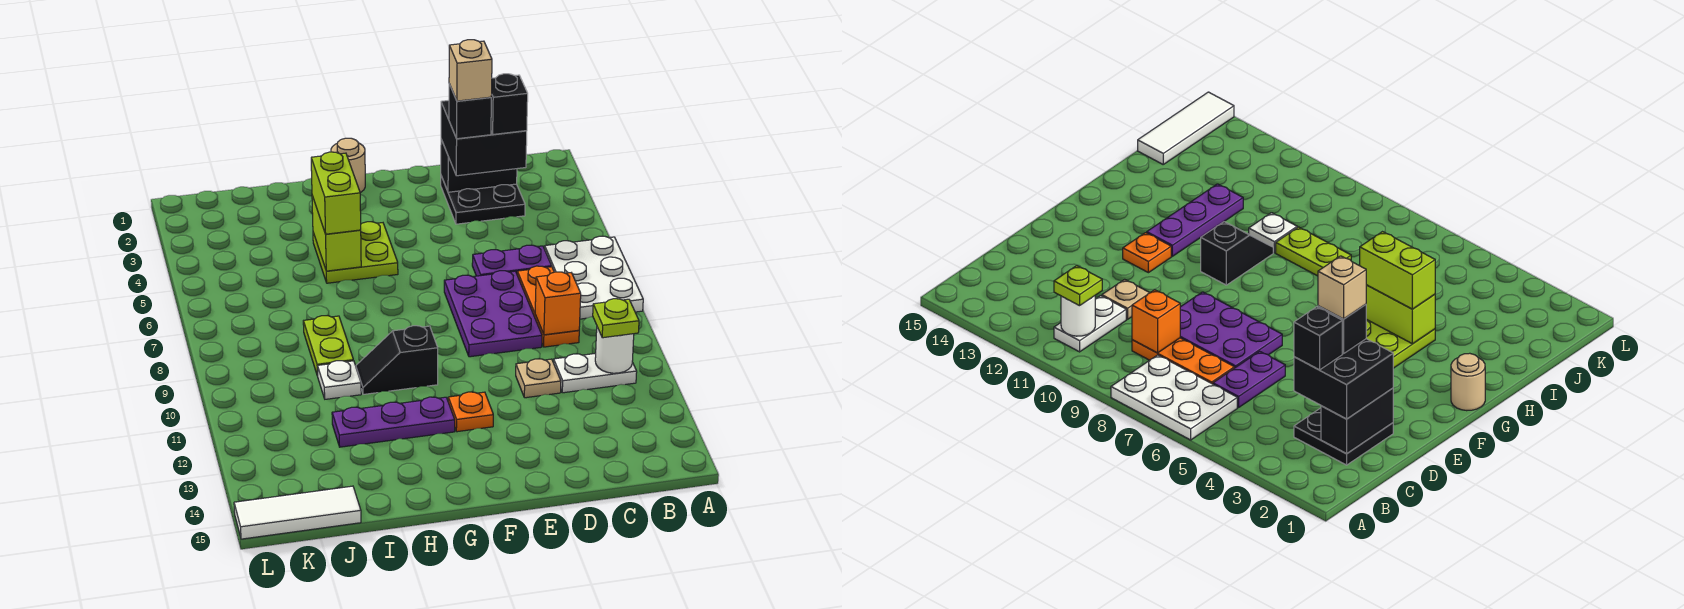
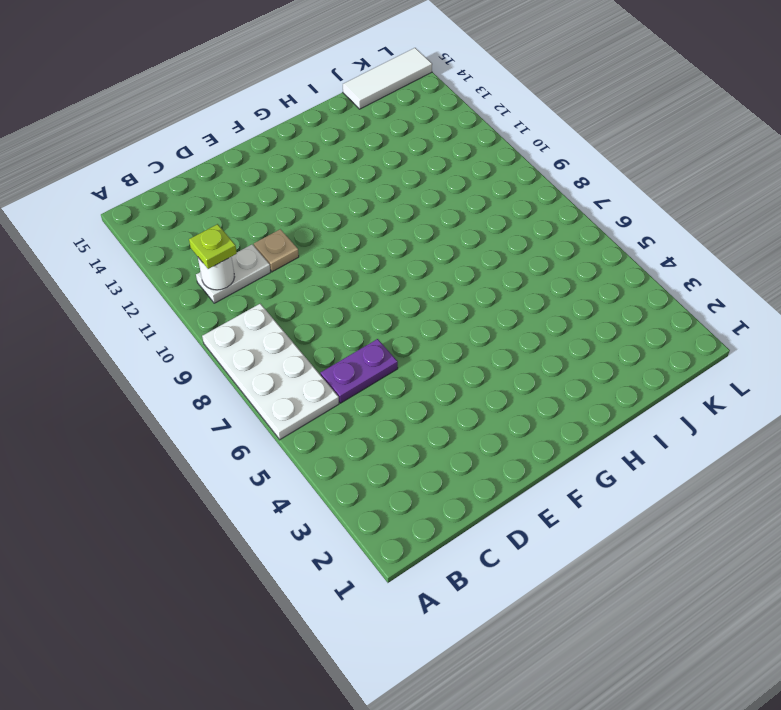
white 2x4 plate [202,304,339,440] -> white 2x3 plate [545,236,643,319]
none -> black 2x2 plate [441,176,525,224]
none -> orange 1x3 plate [517,266,579,347]
none -> purple 2x3 plate [444,271,542,357]

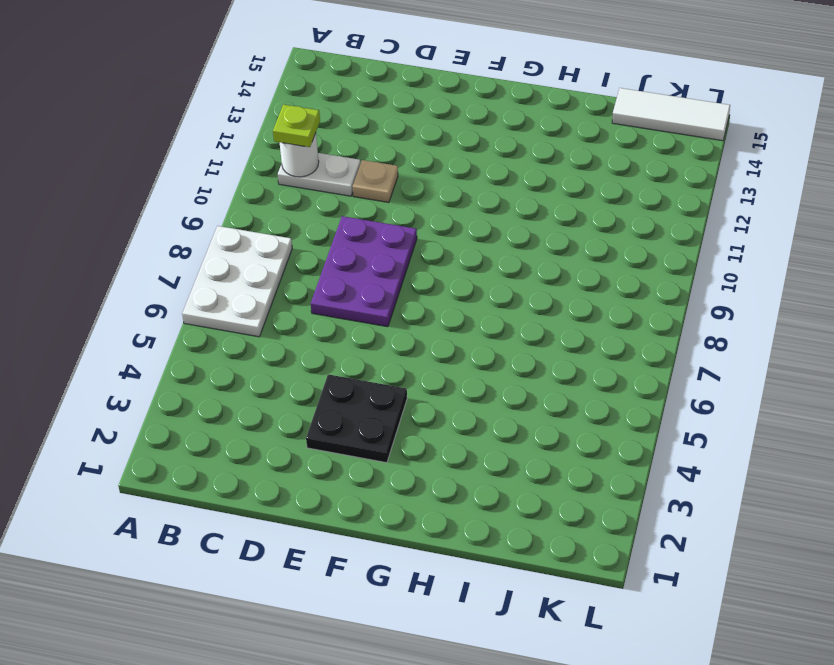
black 2x2 plate [306,374,407,463] -> black 2x2 plate moved to [441,176,525,224]
none -> purple 1x2 plate [472,245,551,276]
none -> orange 1x3 plate [517,266,579,347]
none -> orange 1x1 plate [448,392,493,432]

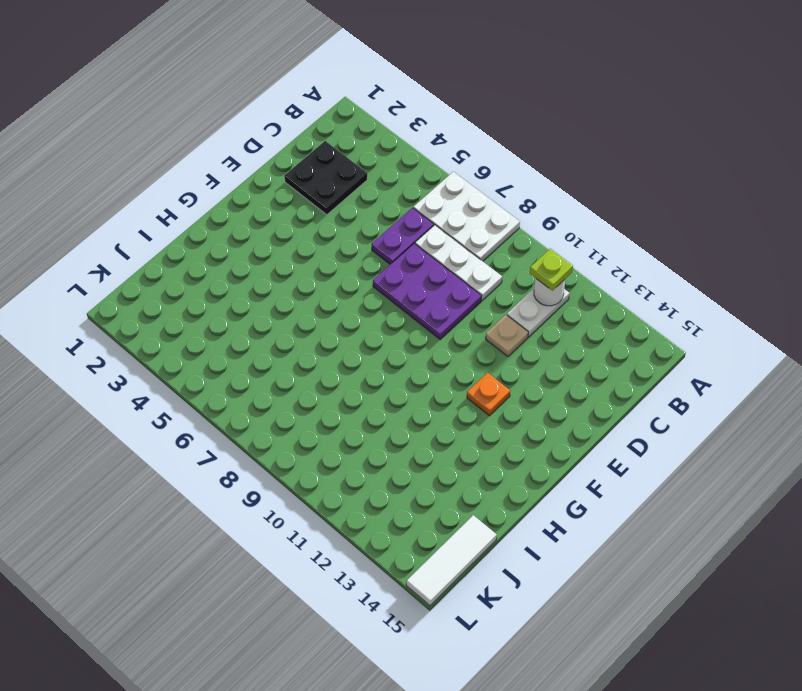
white 1x3 plate [415,225,502,301] -> orange 1x3 plate [517,266,579,347]
none -> tan 1x1 round brick [331,138,365,193]
none -> lime 2x2 plate [313,222,398,283]
none -> black 1x2 slope [356,326,438,394]

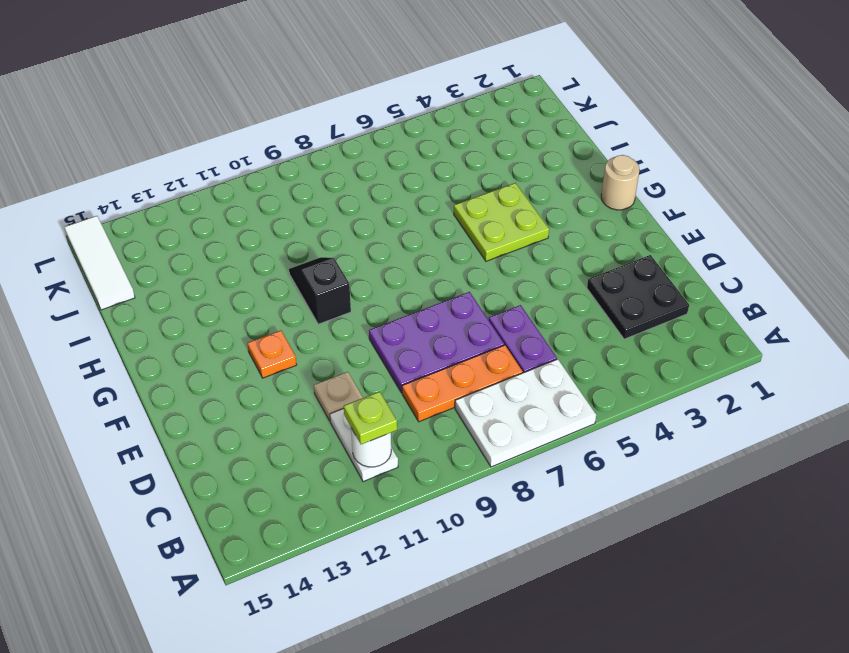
none -> purple 1x3 plate [332,397,455,447]
none -> lime 1x2 plate [303,316,353,376]
none -> white 1x1 plate [318,361,361,399]

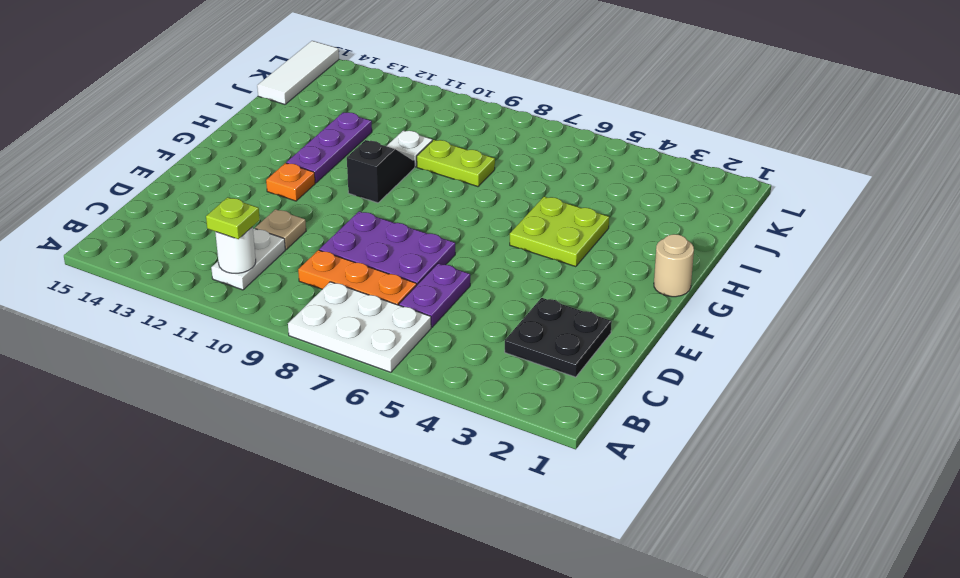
none -> black 1x2 brick [441,140,517,192]
none -> orange 1x1 brick [535,272,581,335]
none -> lime 1x2 brick [312,196,361,271]

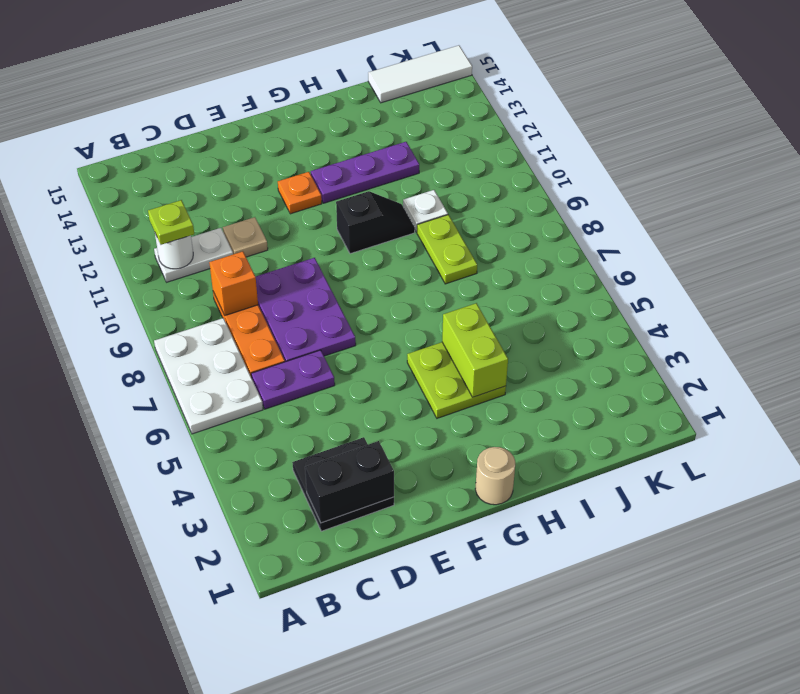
none -> black 2x2 brick [441,100,527,176]
none -> lime 1x2 brick [311,152,361,234]
none -> black 1x1 brick [491,74,528,134]

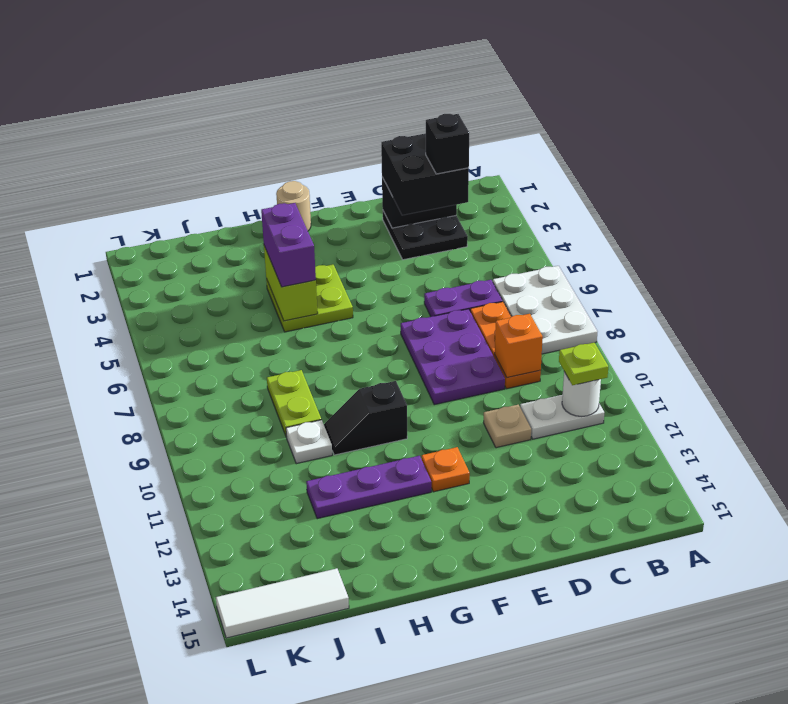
purple 1x2 brick [261,203,316,287] -> lime 1x2 brick [311,152,361,234]
none -> black 1x1 brick [449,84,491,139]
none -> tan 1x1 brick [449,40,492,101]

